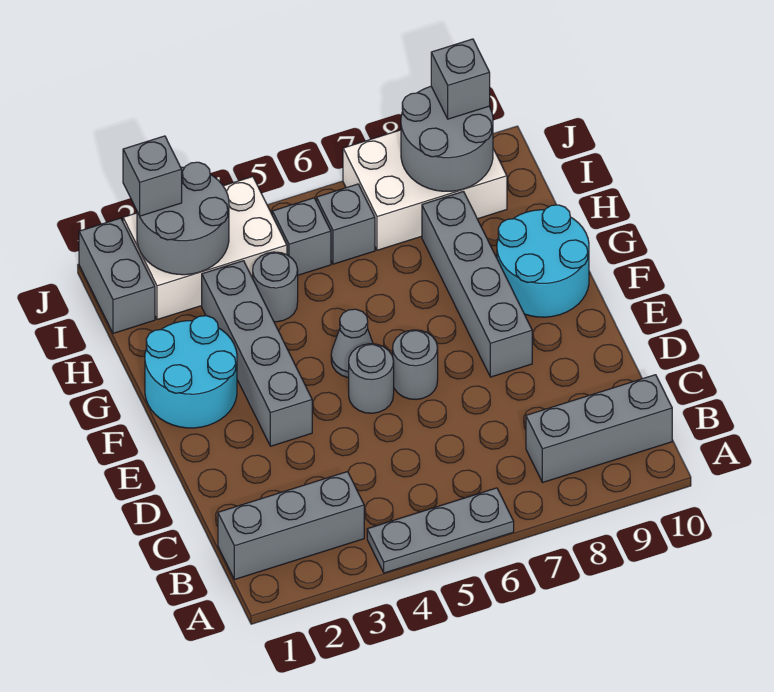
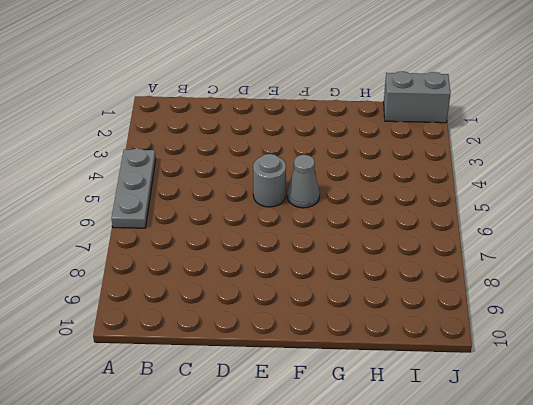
none -> grey 1x3 brick [218,472,364,579]
none -> grey 1x3 brick [526,375,672,483]
none -> grey 1x4 brick [202,261,312,446]

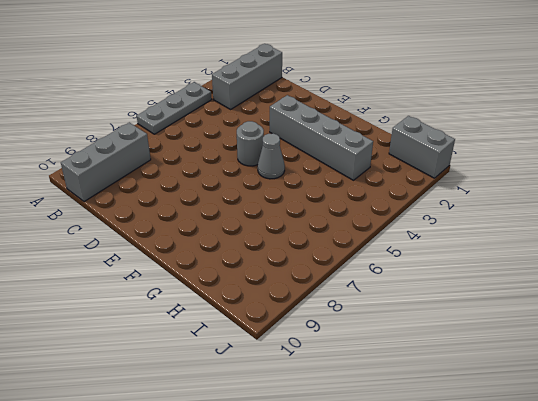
none -> grey 1x1 round brick [393,330,438,400]
none -> grey 1x4 brick [422,192,532,377]
none -> cyan 2x2 round brick [145,316,237,428]

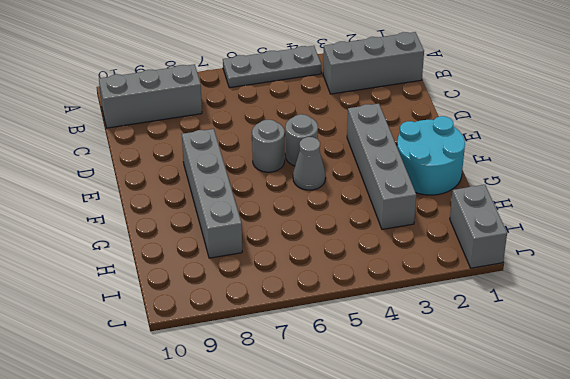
none -> cyan 2x2 round brick [497,205,589,317]
none -> grey 1x1 round brick [253,252,298,322]
none -> white 2x3 brick [123,177,287,320]

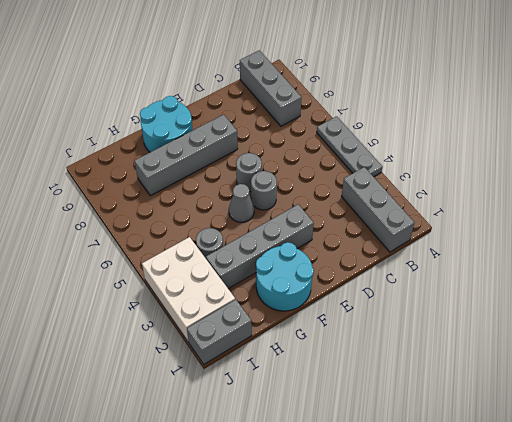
none -> grey 1x1 brick [272,198,331,275]
none -> grey 1x1 brick [317,184,375,264]
none -> white 2x3 brick [343,130,507,250]

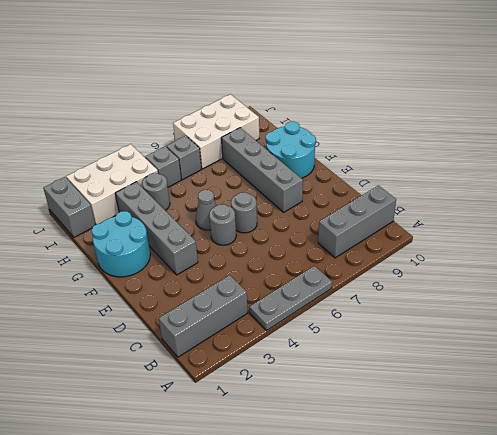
none -> grey 2x2 round brick [137,162,229,275]
none -> grey 2x2 round brick [401,86,493,191]
none -> grey 1x1 brick [123,136,182,216]

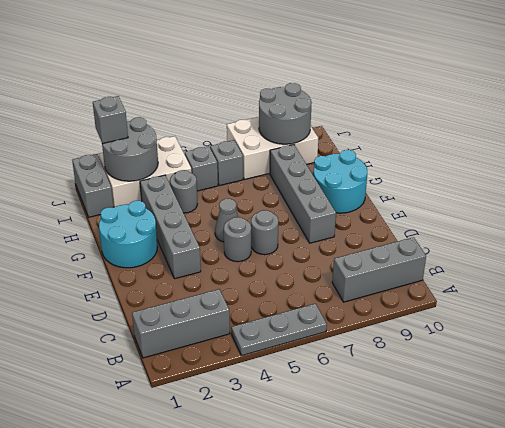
none -> grey 1x1 brick [431,39,490,119]

